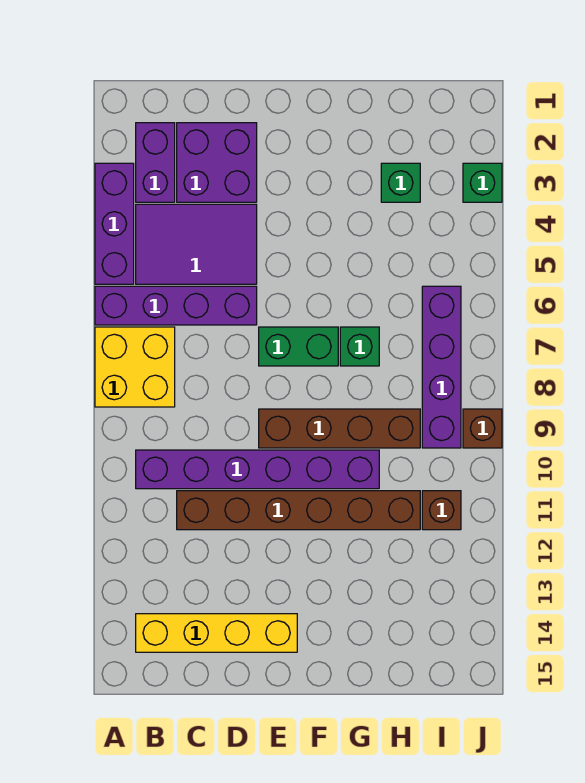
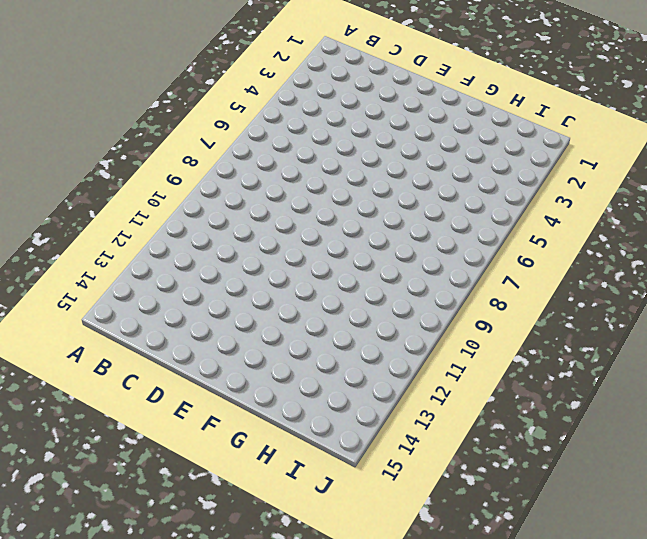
none -> purple 1x3 brick [95,163,134,284]
none -> purple 1x4 brick [95,286,257,325]
none -> yellow 2x2 brick [95,327,175,407]

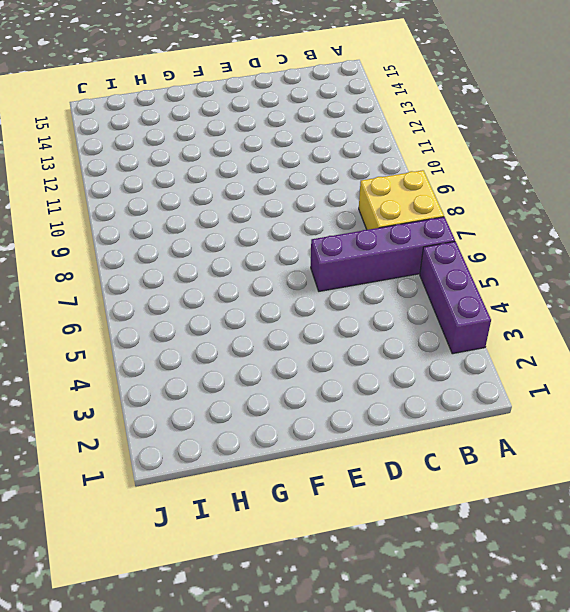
none -> purple 1x2 brick [136,123,175,202]
none -> purple 2x3 tile [136,204,257,284]
none -> purple 1x6 brick [136,450,379,489]

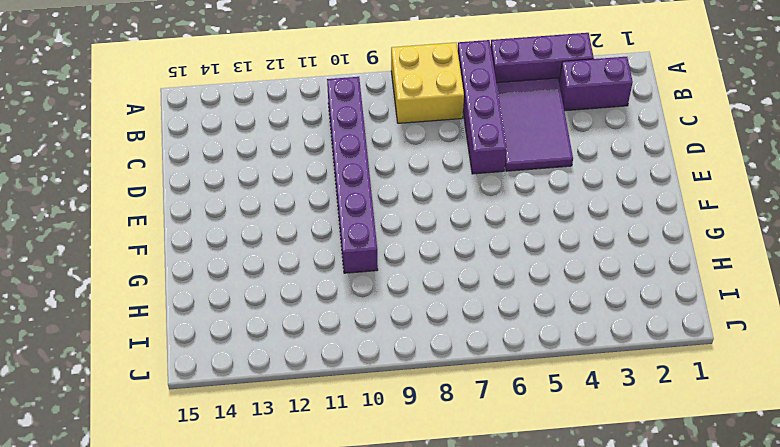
none -> yellow 1x4 brick [136,614,297,652]
none -> purple 2x2 brick [177,123,257,202]
none -> brown 1x6 brick [177,491,420,530]

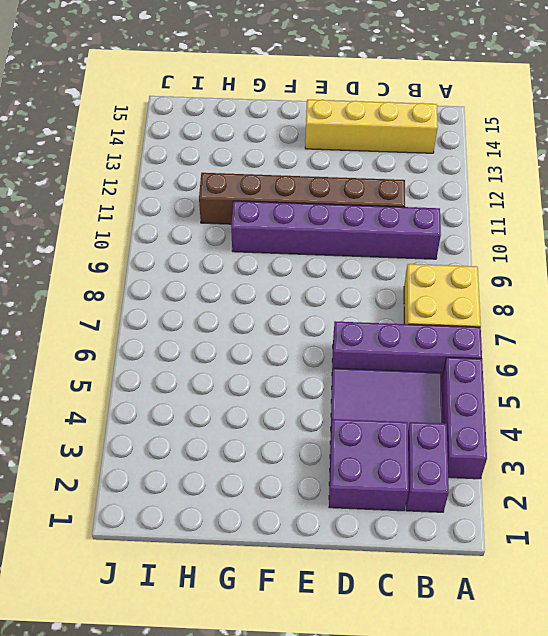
none -> green 1x2 brick [259,327,338,366]
none -> brown 1x4 brick [259,409,420,448]
none -> green 1x1 brick [340,327,379,366]

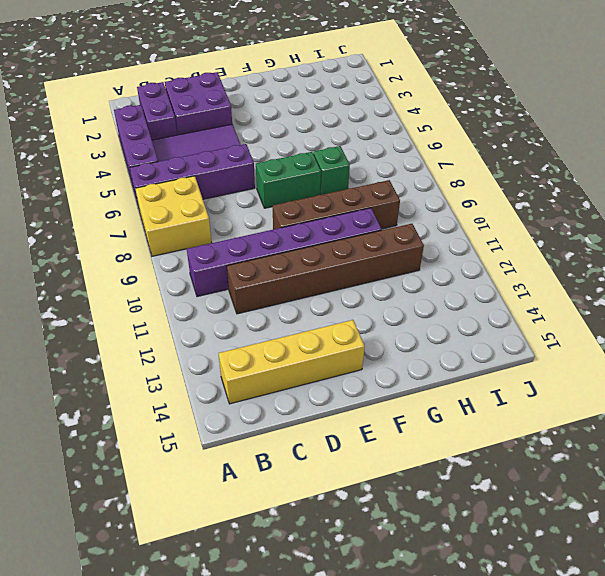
none -> green 1x1 brick [381,163,420,202]
none -> purple 1x4 brick [422,286,461,448]
none -> brown 1x1 brick [422,491,461,530]

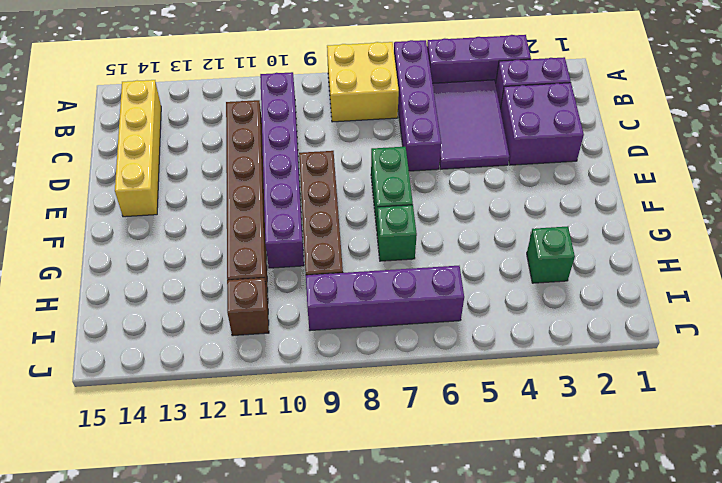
none -> green 1x1 brick [463,163,502,202]
none -> brown 1x1 brick [463,409,502,448]

